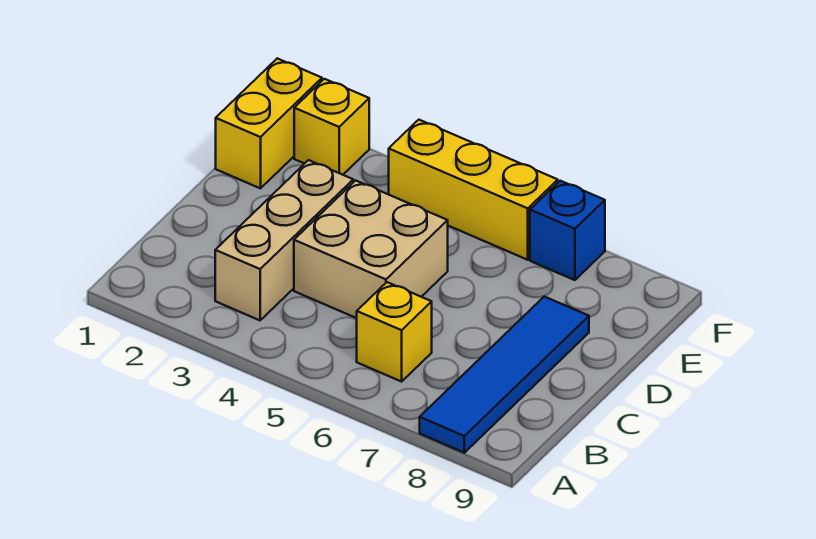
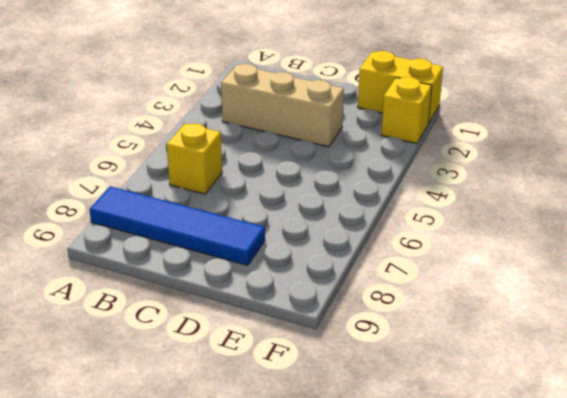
none -> tan 2x2 brick [294,180,448,318]
none -> yellow 1x3 brick [389,120,558,260]

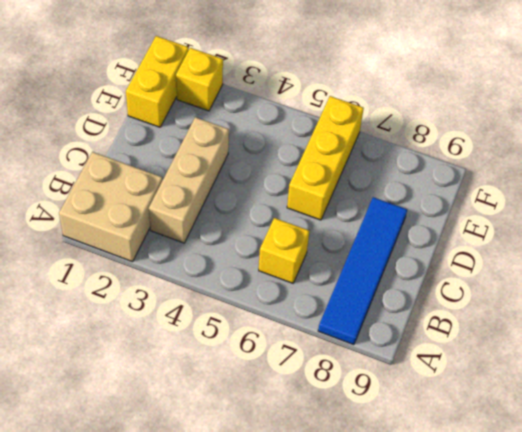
tan 2x2 brick [59,152,163,262] -> tan 2x2 brick moved to [294,180,448,318]
yellow 1x3 brick [287,96,364,220] -> yellow 1x3 brick turned to [389,120,558,260]
none -> blue 1x1 brick [530,181,605,280]

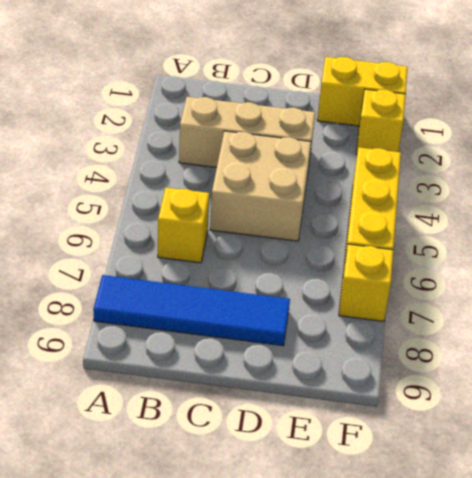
yellow 1x1 brick [339,244,393,321] -> blue 1x1 brick [530,181,605,280]

